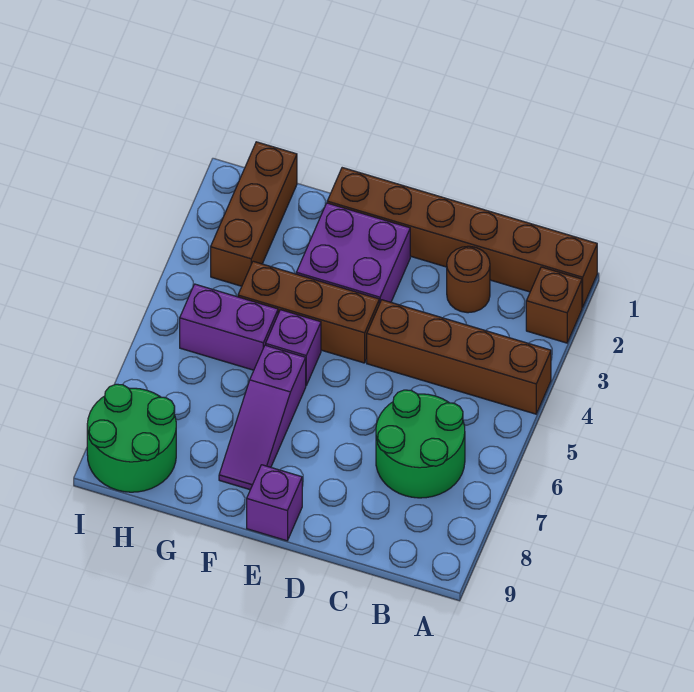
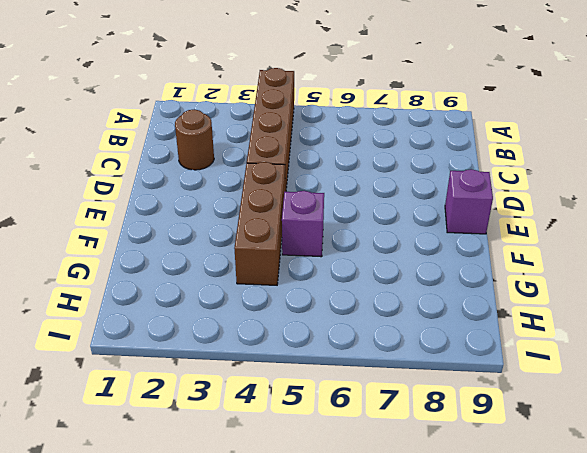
none -> brown 1x6 brick [327,168,597,308]
none -> brown 1x1 brick [526,267,582,343]
none -> green 2x2 round brick [376,390,465,498]

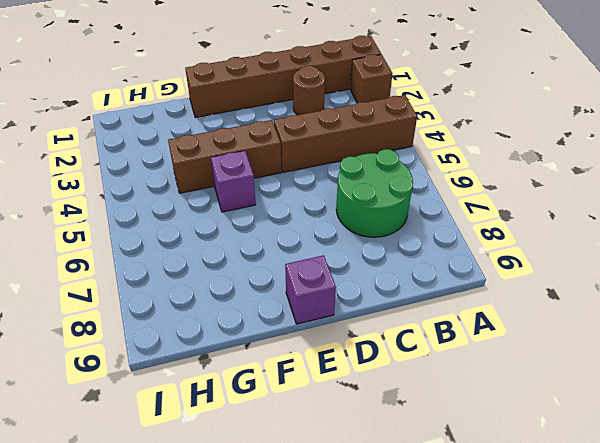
none -> purple 2x2 brick [296,203,410,304]
none -> purple 1x3 slope [219,345,306,490]
none -> purple 1x2 brick [180,284,278,370]

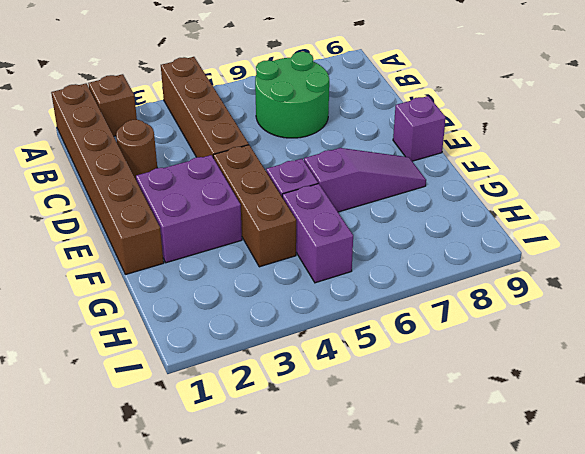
none -> brown 1x3 brick [211,142,297,286]
none -> green 2x2 round brick [87,384,176,492]

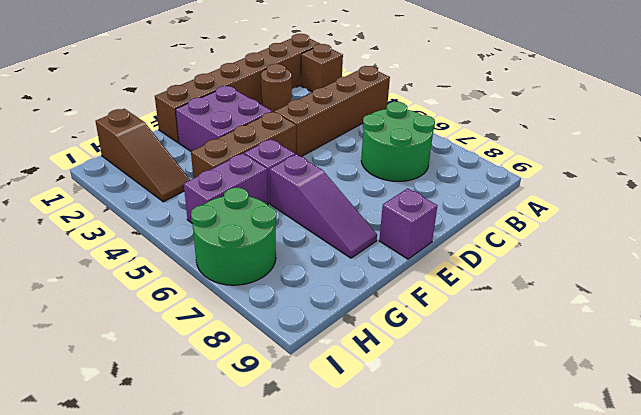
brown 1x3 slope [96,109,190,202] -> brown 1x3 brick [211,142,297,286]
green 2x2 round brick [191,188,276,285] -> green 2x2 round brick moved to [87,384,176,492]

